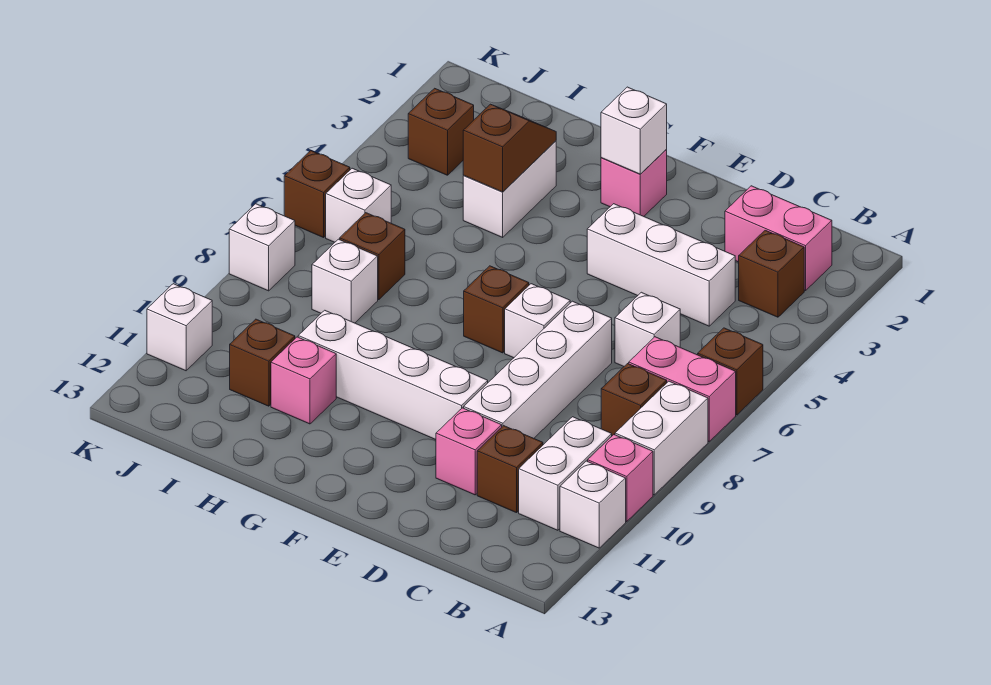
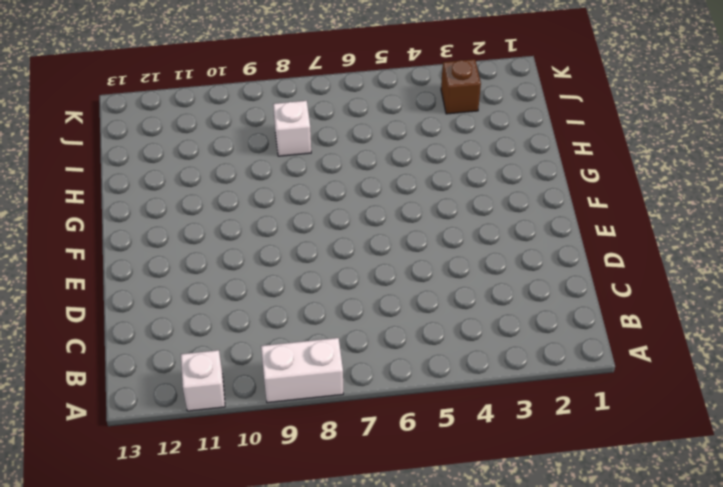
none -> brown 1x1 brick [698,328,763,415]
none -> pink 1x2 brick [629,337,736,441]
none -> pink 1x1 brick [588,435,653,522]
none -> pink 1x2 brick [725,186,832,291]

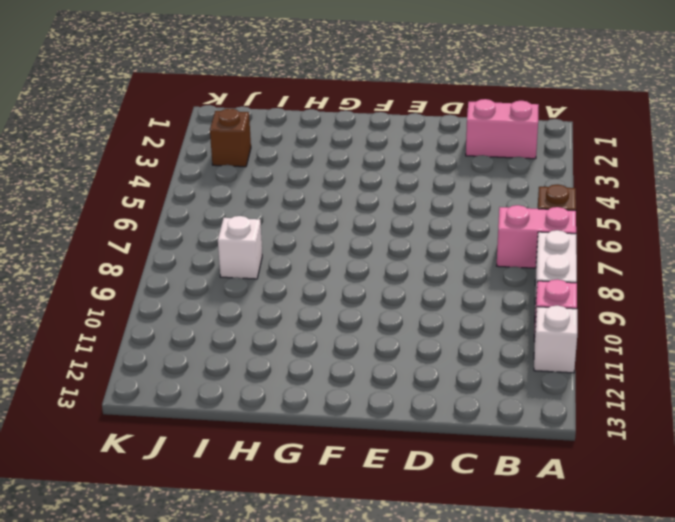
none -> brown 1x1 brick [739,230,804,317]
none -> brown 1x1 brick [601,364,667,436]
none -> white 1x2 brick [519,417,612,530]
none -> white 1x3 brick [587,204,735,326]

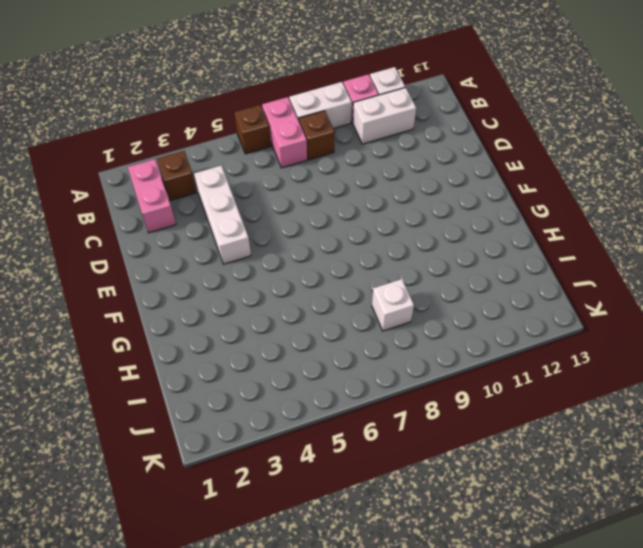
none -> white 1x1 brick [615,292,680,366]
none -> brown 1x1 brick [477,426,543,513]
none -> white 1x4 brick [464,301,612,438]
none -> pink 1x1 brick [436,408,502,495]

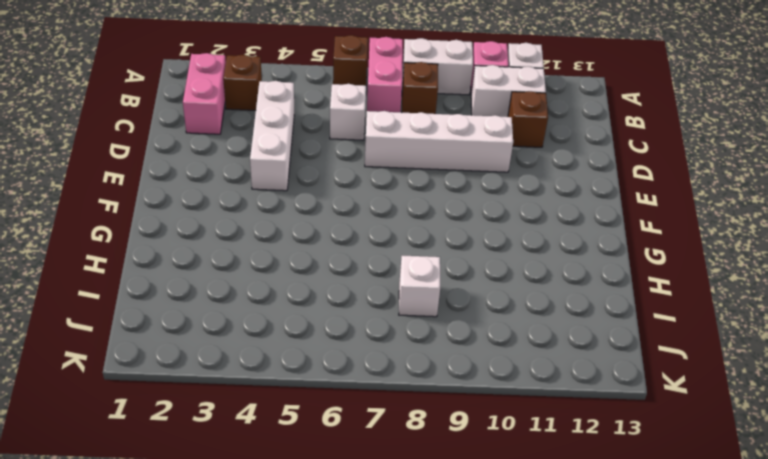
none -> pink 1x1 brick [436,408,502,495]
none -> white 1x1 brick [505,284,570,358]
none -> white 1x4 brick [298,310,488,440]
none -> pink 1x1 brick [601,150,667,216]

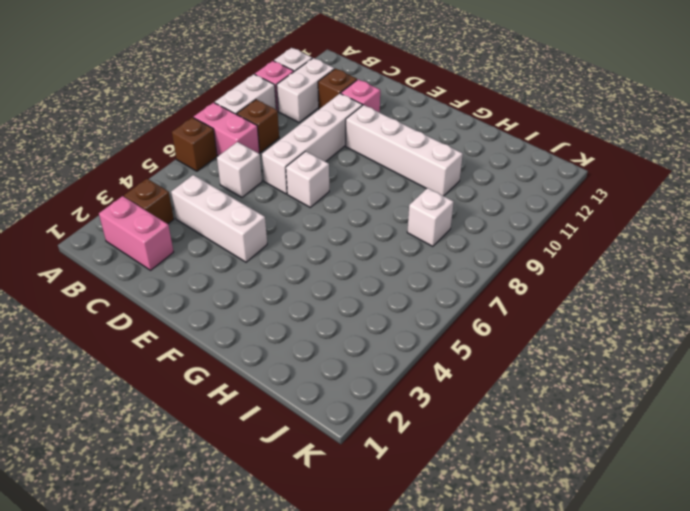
none -> pink 1x1 brick [601,150,667,216]
none -> brown 1x1 brick [464,266,529,353]
none -> white 1x2 brick [463,141,556,237]
none -> pink 1x1 brick [271,337,336,424]

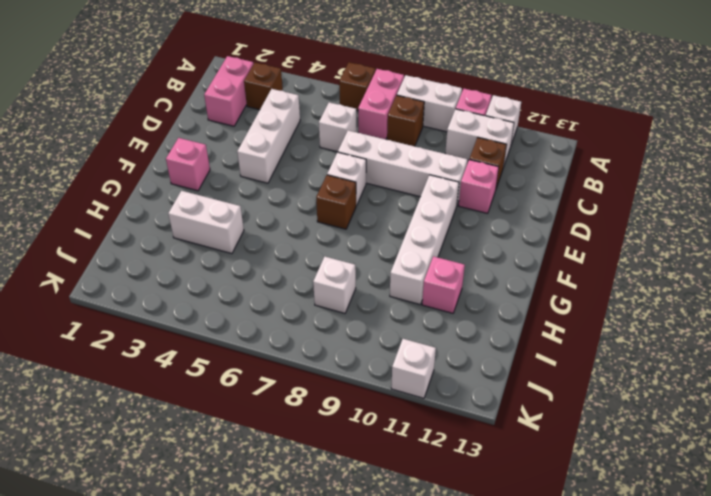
none -> brown 1x1 brick [340,213,405,300]
none -> brown 1x1 brick [230,319,295,406]
none -> brown 1x1 brick [408,88,474,175]
none -> white 1x1 brick [326,168,391,242]

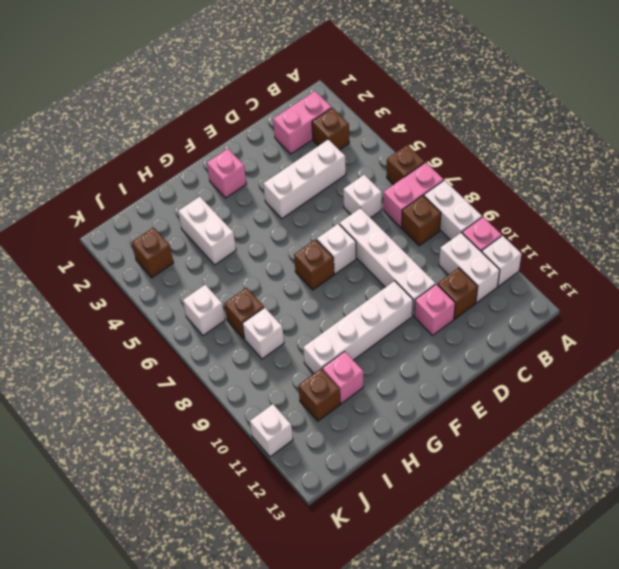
none -> brown 1x1 brick [284,151,350,237]
none -> white 1x1 brick [229,204,295,291]
none -> white 1x1 brick [601,87,667,174]
none -> brown 1x2 slope [463,104,556,192]

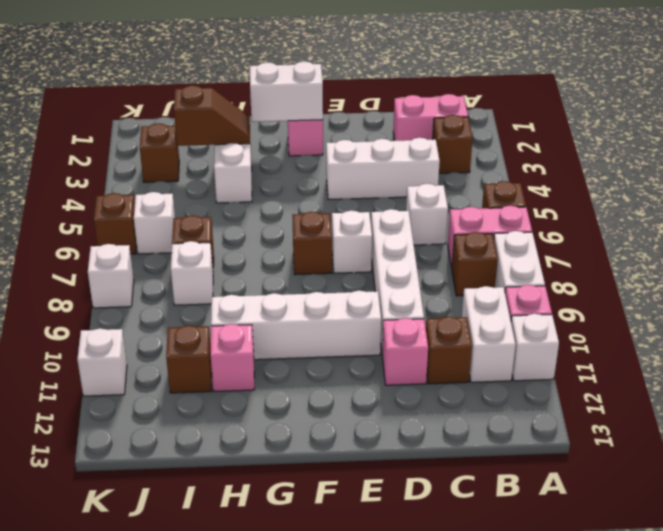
white 1x2 brick [250,62,323,122] -> white 1x1 brick [601,87,667,174]
brown 1x2 slope [174,85,250,146] -> brown 1x2 slope turned to [463,104,556,192]

